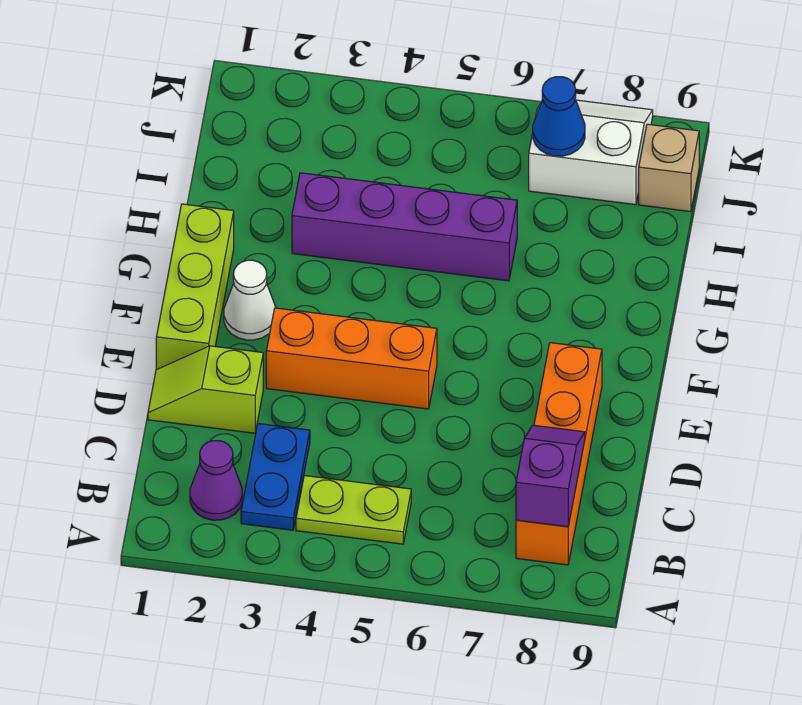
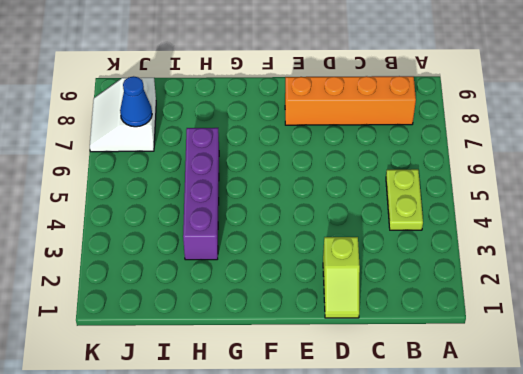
none -> purple 1x1 cone [190,441,242,520]
none -> blue 1x2 plate [241,424,310,530]
none -> lime 1x3 brick [156,204,234,370]

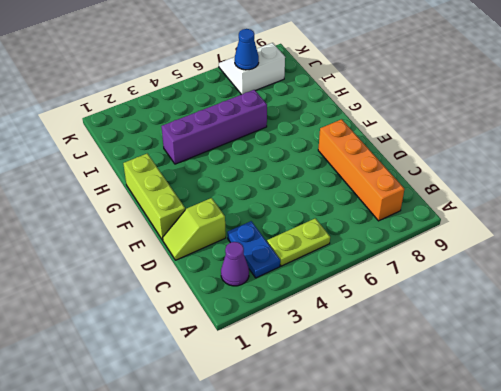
none -> orange 1x3 brick [266,308,437,409]
none -> white 1x1 cone [224,260,276,340]
none -> tan 1x1 brick [639,124,699,212]

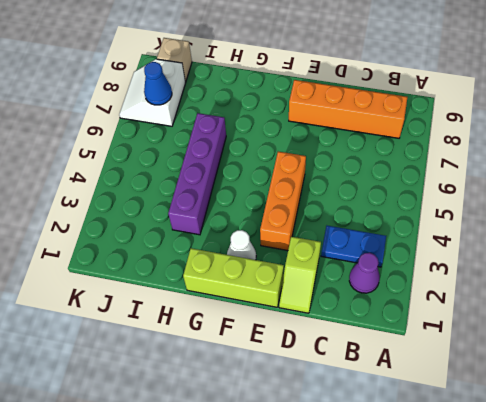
none -> lime 1x2 plate [296,476,411,544]
none -> purple 1x2 slope [516,425,585,527]

